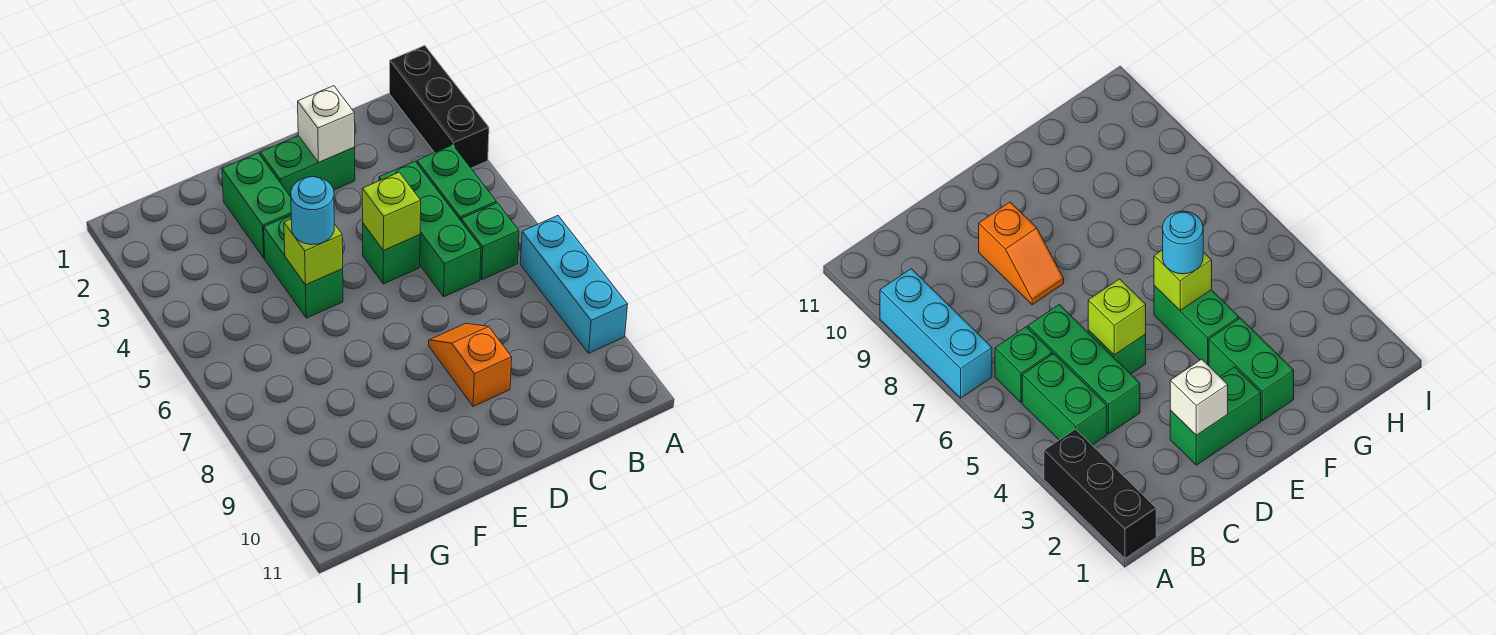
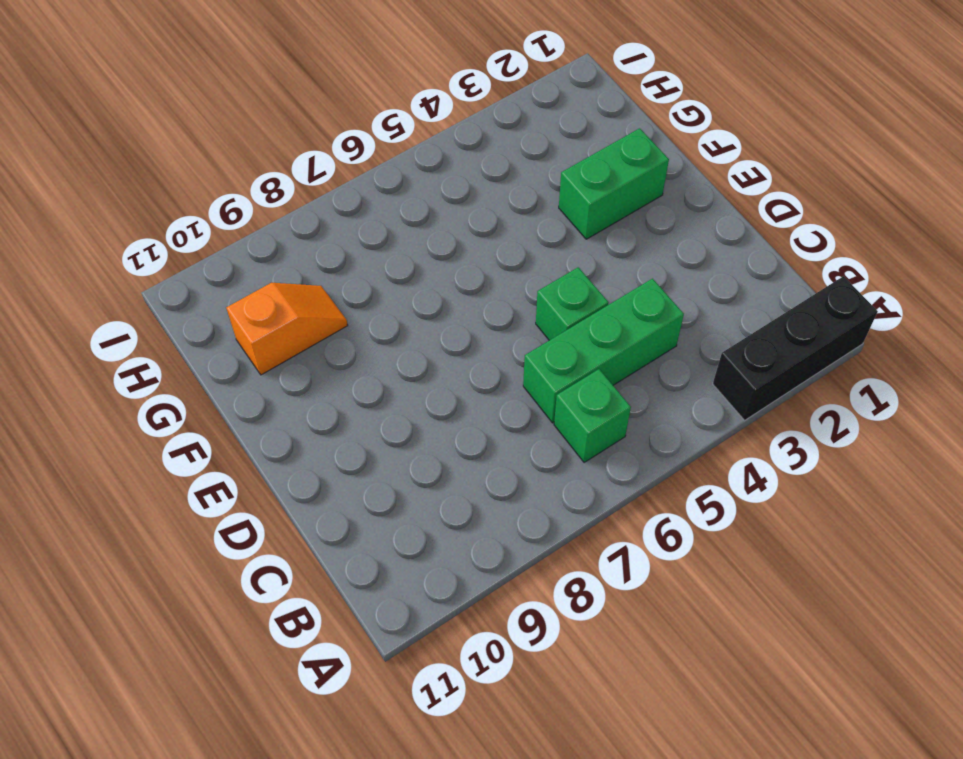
orange 1x2 slope [226,283,348,375] -> orange 1x2 slope moved to [429,323,512,406]
none -> cyan 1x3 brick [520,216,628,353]
none -> green 1x2 brick [417,145,496,221]
none -> green 1x2 brick [260,136,355,197]

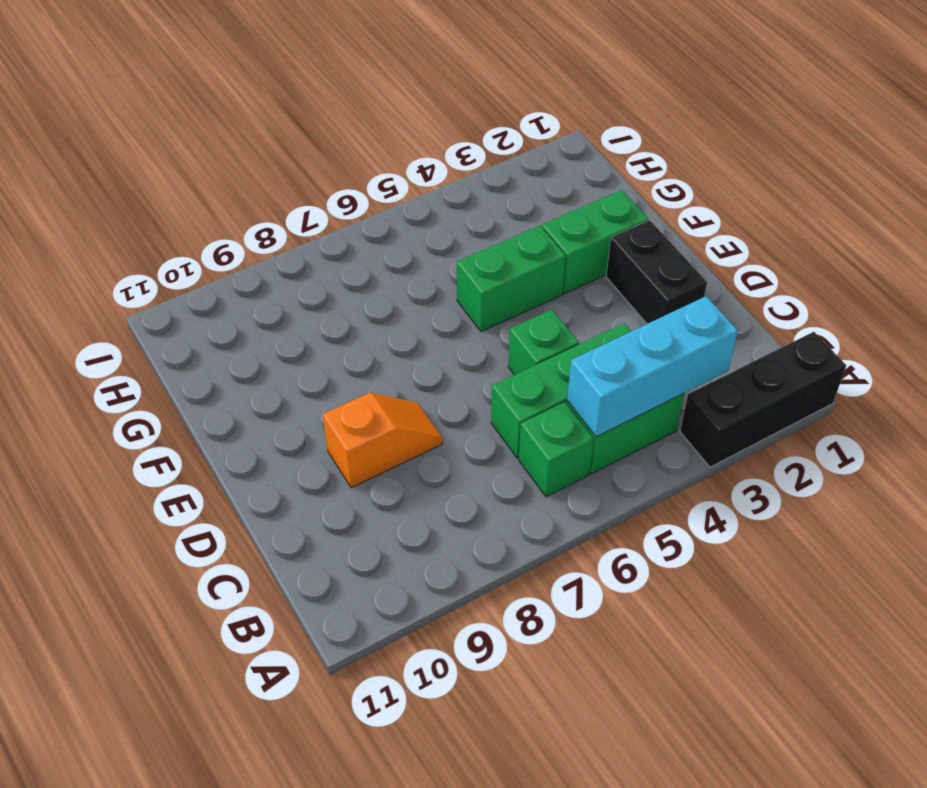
cyan 1x3 brick [567,296,738,437] -> cyan 1x3 brick moved to [520,216,628,353]
black 1x2 brick [606,220,707,324] -> green 1x2 brick [260,136,355,197]
none -> white 1x1 brick [298,86,355,162]
none -> lime 1x1 brick [362,172,421,251]
none -> lime 1x1 brick [284,219,343,285]

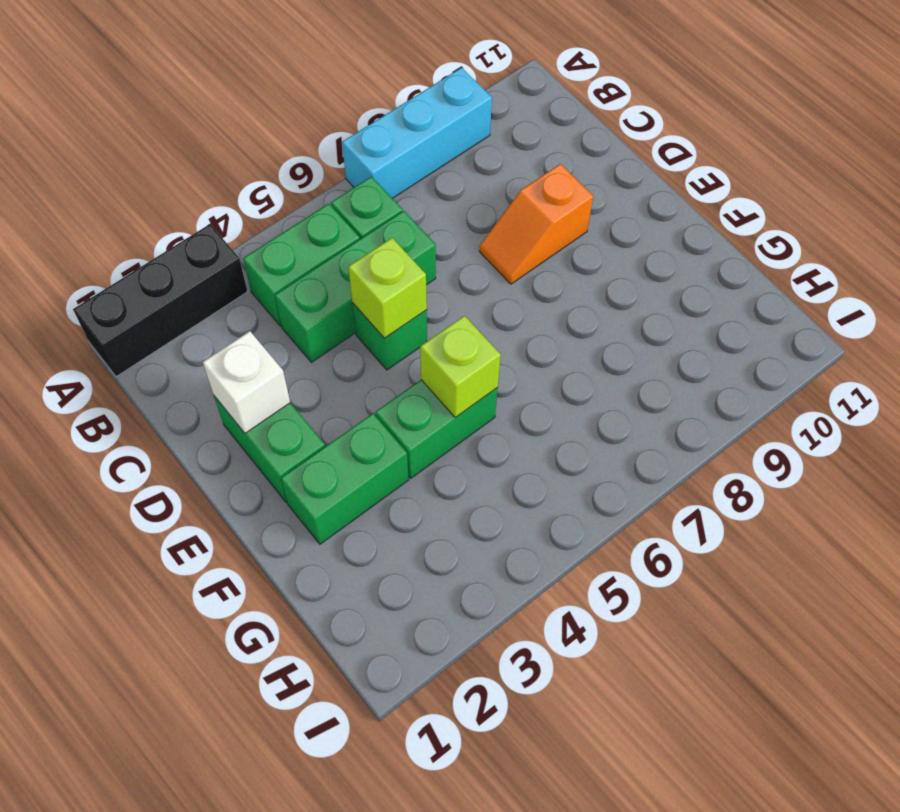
none -> cyan 1x1 round brick [291,177,334,245]

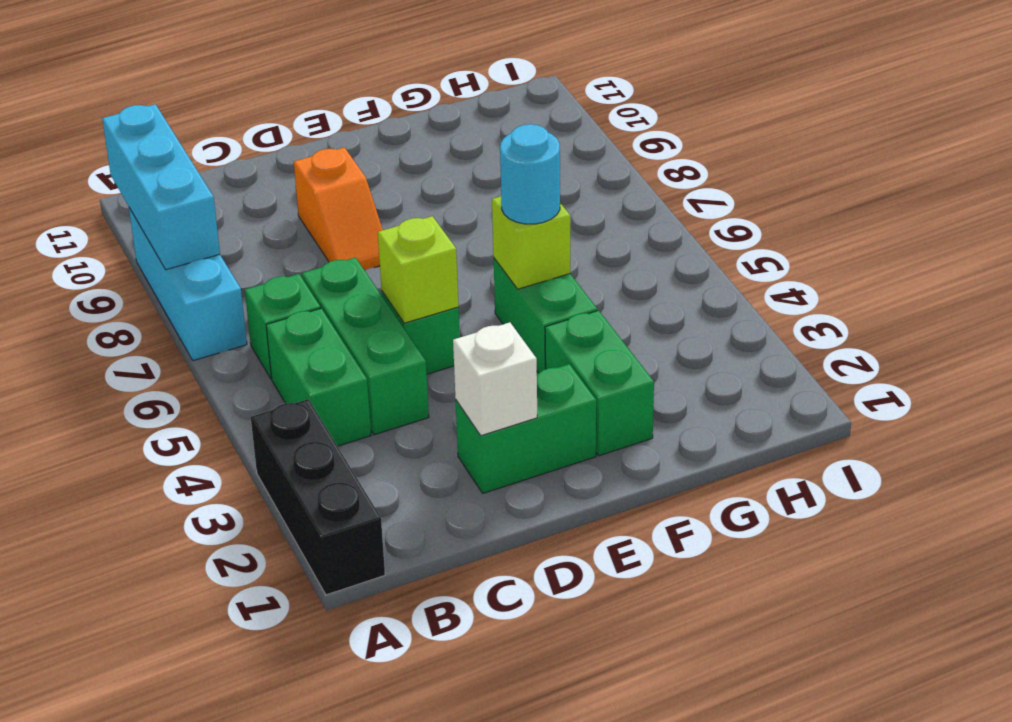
cyan 1x3 brick [102,104,220,270] -> none

